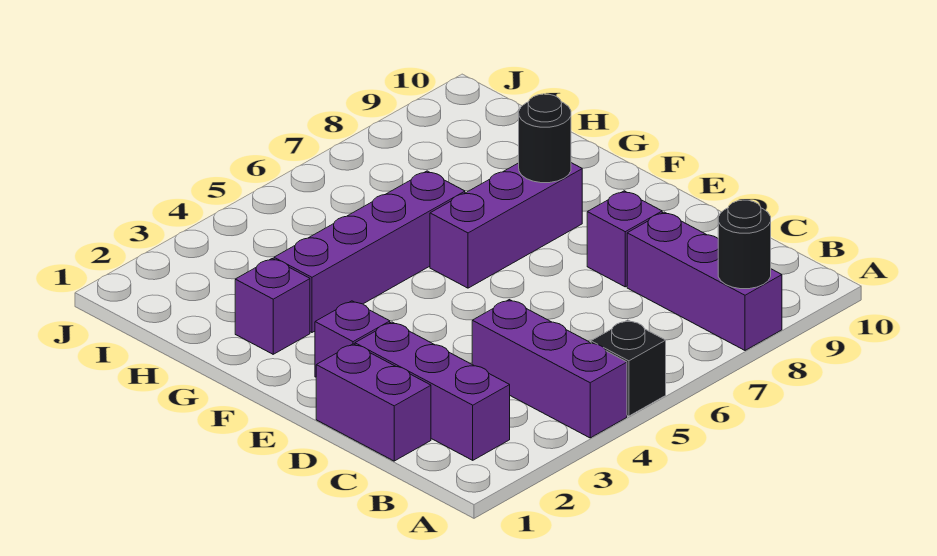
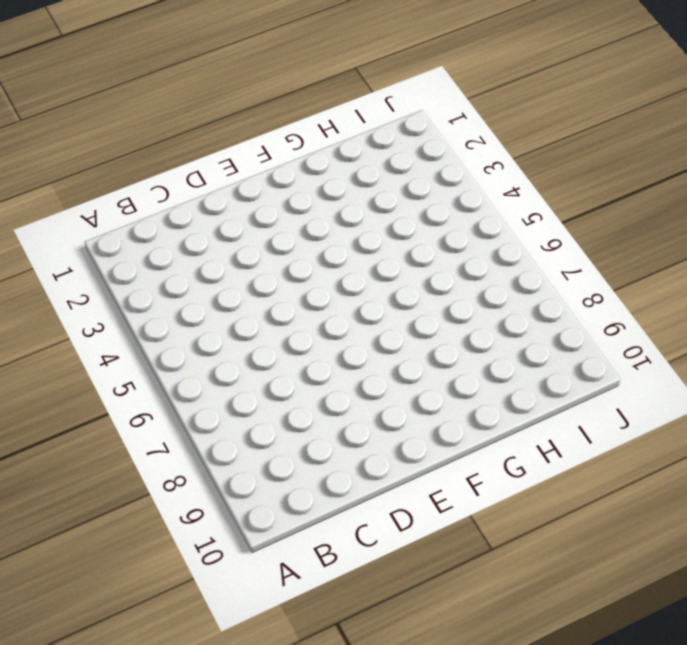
none -> purple 1x3 brick [472,300,627,438]
none -> black 1x1 brick [591,320,666,416]
none -> purple 1x3 brick [627,212,782,350]

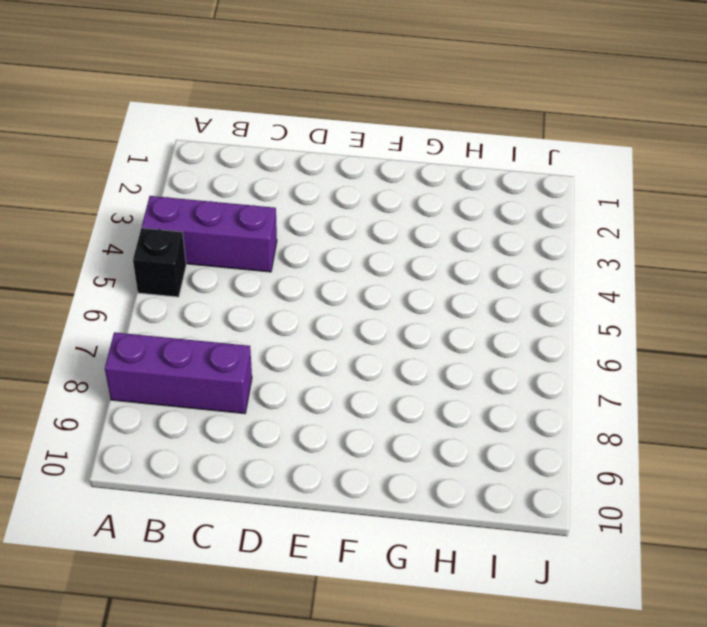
none -> purple 1x3 brick [355,322,510,460]
none -> purple 1x2 brick [316,344,431,461]
none -> purple 1x1 brick [587,191,662,287]

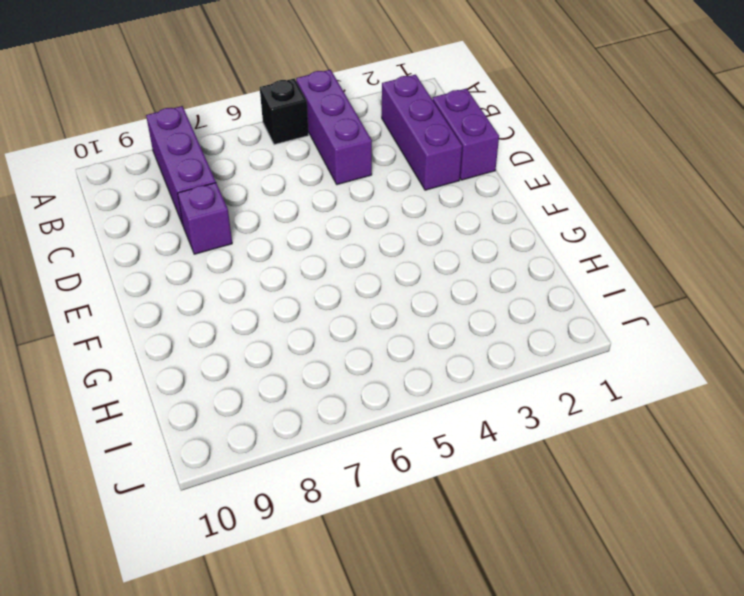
none -> purple 1x1 brick [315,301,390,377]
none -> purple 1x3 brick [430,163,582,288]
none -> purple 1x1 brick [235,259,310,354]

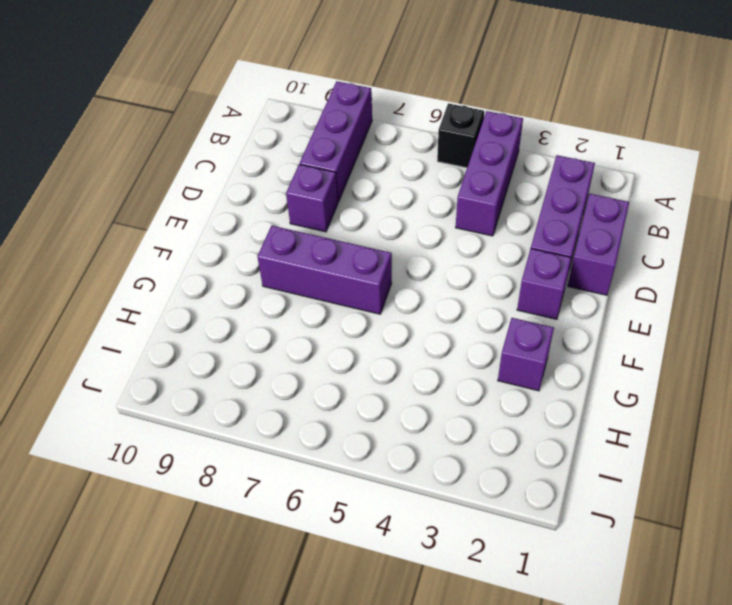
none -> purple 1x4 brick [274,171,465,332]
none -> black 1x1 round brick [718,200,771,289]
none -> black 1x1 round brick [519,94,571,183]

